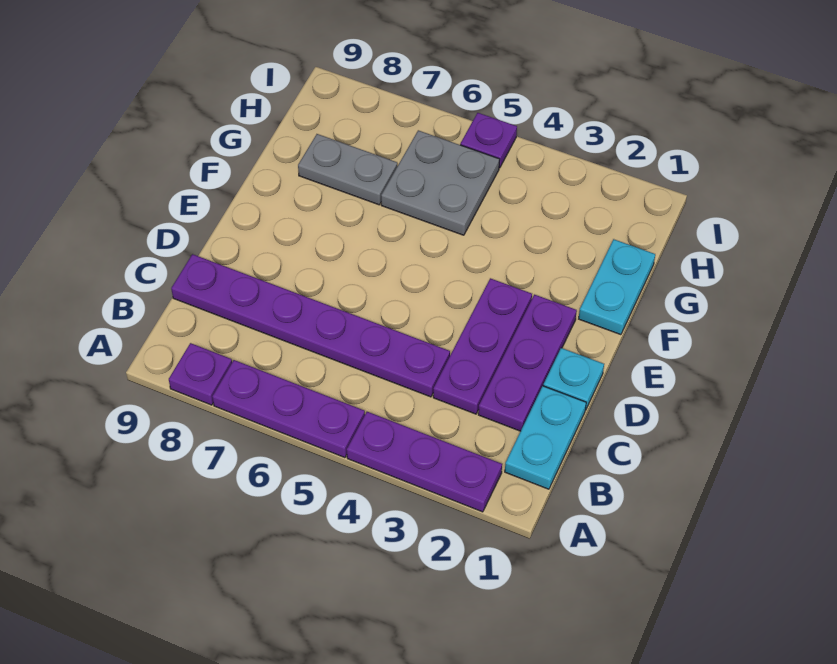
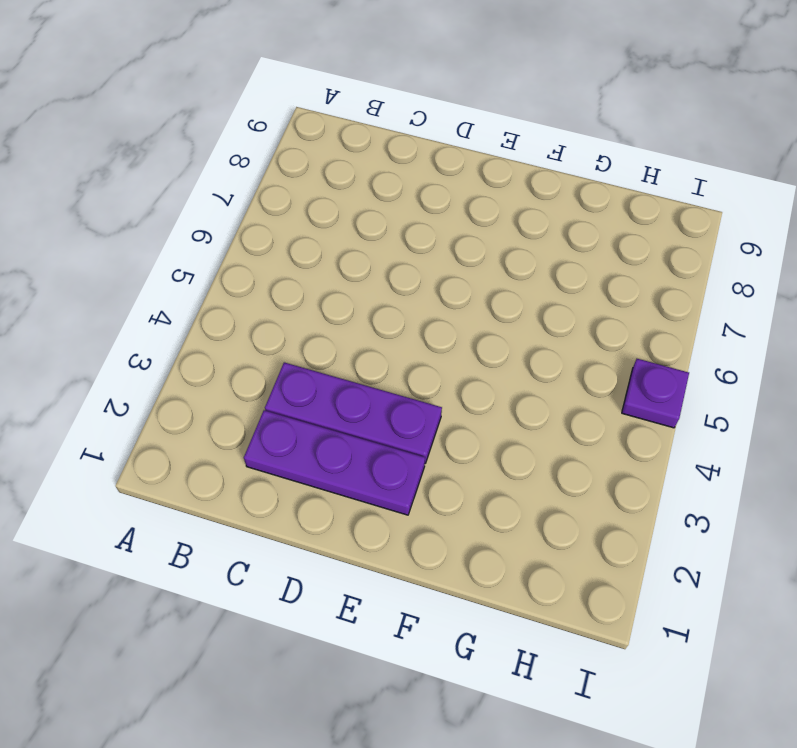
none -> purple 1x3 plate [347,412,502,512]
none -> purple 1x3 plate [212,360,365,458]
none -> purple 1x1 plate [169,343,232,405]

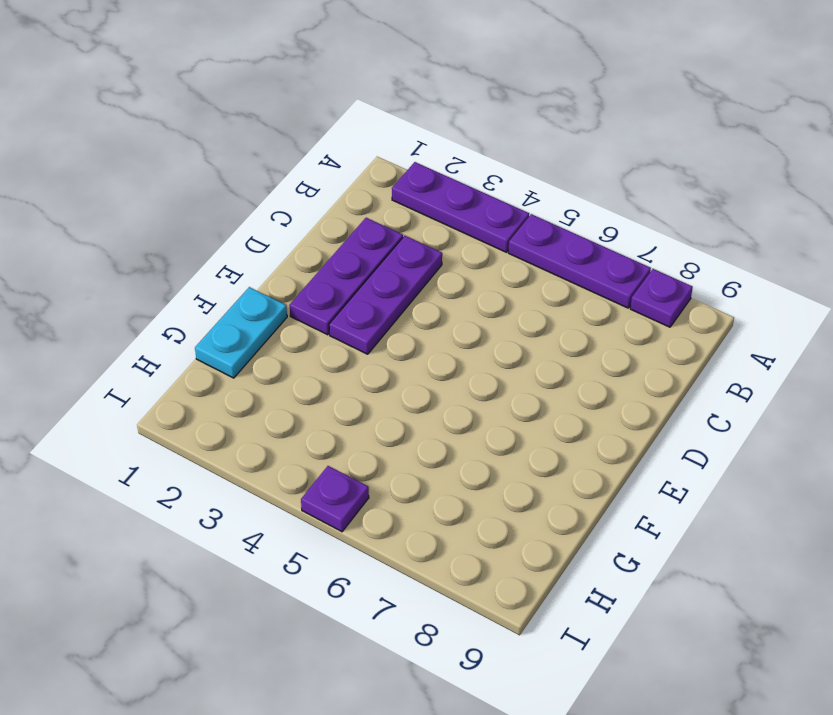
none -> cyan 1x2 plate [505,386,586,489]
none -> purple 1x6 plate [171,254,450,397]
none -> cyan 1x1 plate [543,348,604,410]

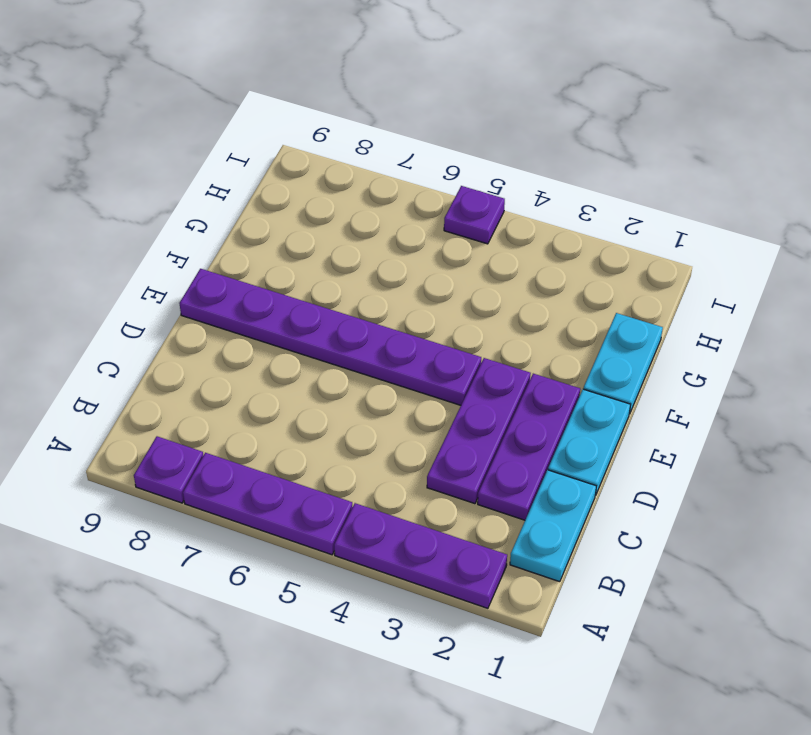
cyan 1x2 plate [548,389,631,496] -> cyan 1x1 plate [543,348,604,410]
purple 1x6 plate [179,269,481,405] -> purple 1x6 plate moved to [171,254,450,397]
none -> grey 2x2 plate [381,130,500,235]
none -> grey 1x2 plate [298,134,397,205]

